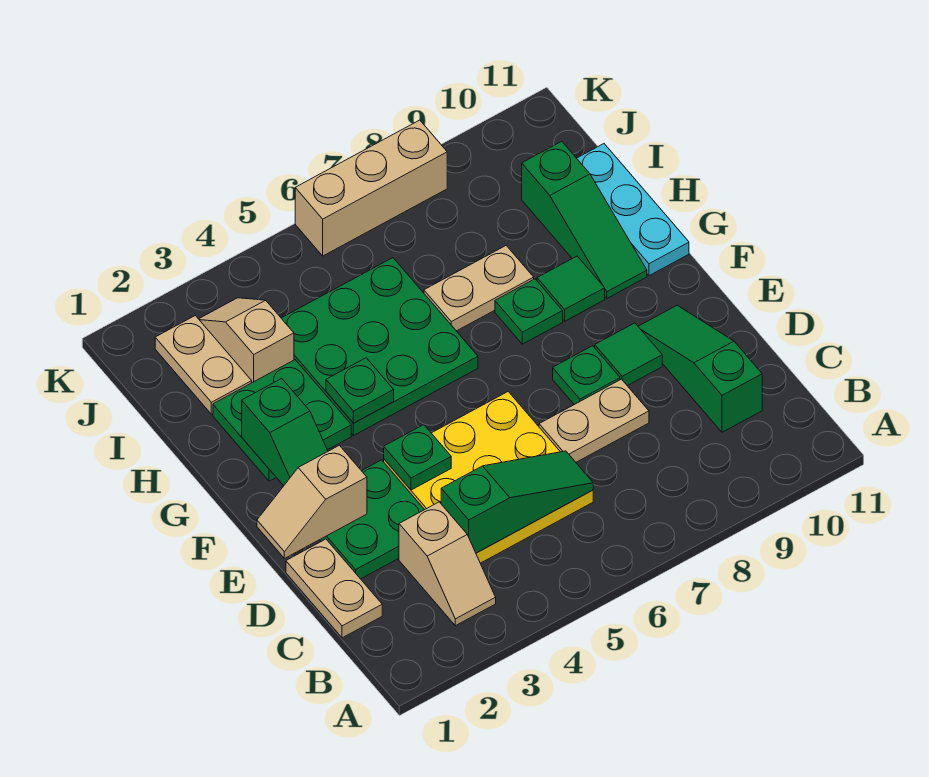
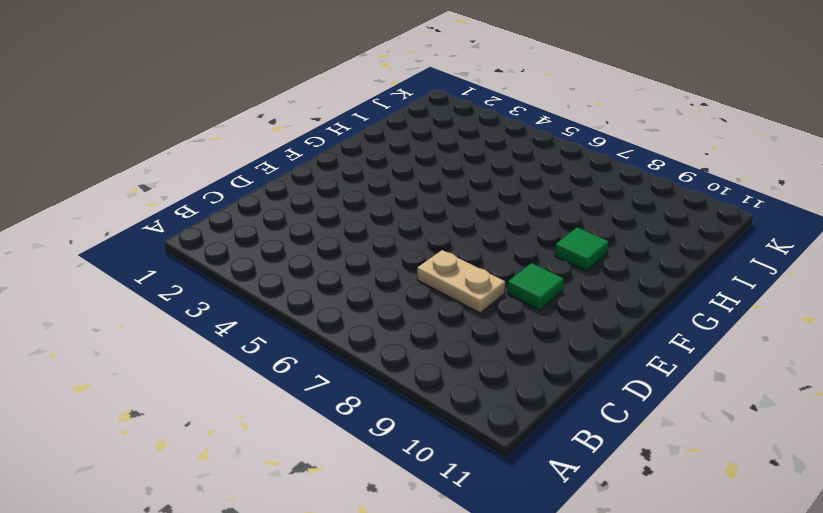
none -> tan 1x2 slope [399,502,496,626]
none -> tan 1x2 plate [286,539,382,638]
none -> yellow 3x3 plate [384,392,593,563]

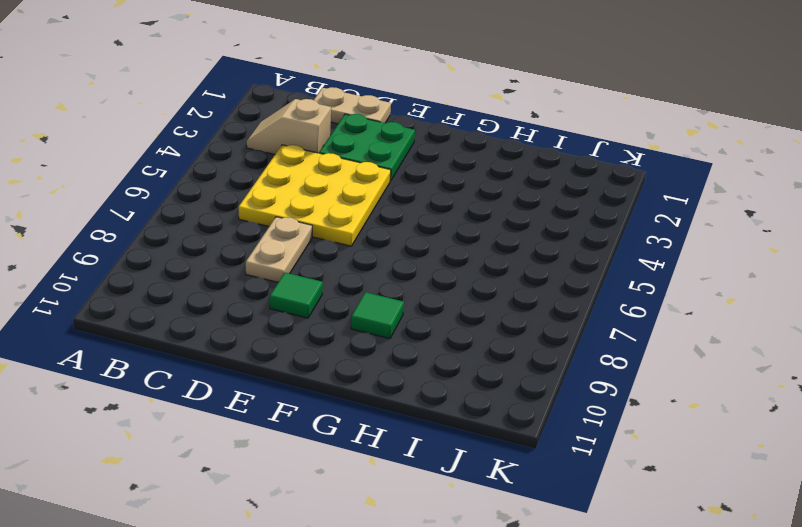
none -> green 1x3 slope [638,305,762,432]
none -> green 1x1 plate [553,346,620,405]
none -> green 2x2 plate [213,360,351,481]

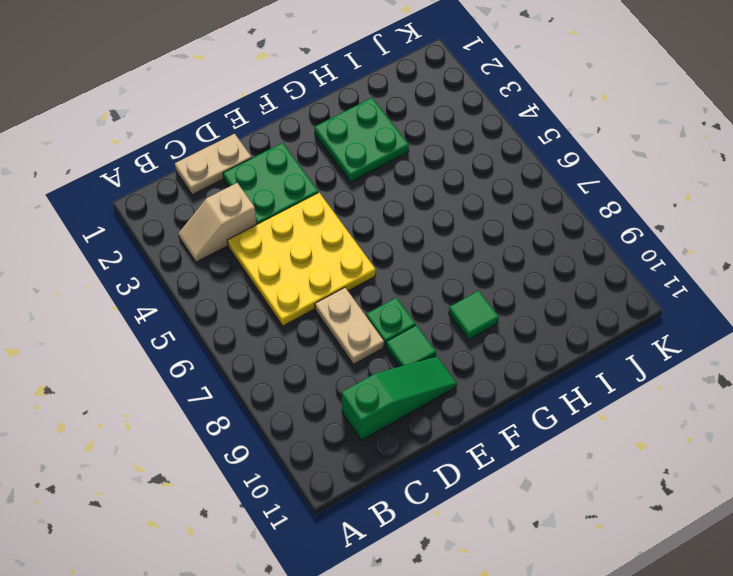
none -> green 3x3 plate [281,258,478,436]
none -> green 1x1 plate [495,279,563,344]
none -> green 1x3 slope [522,141,647,298]

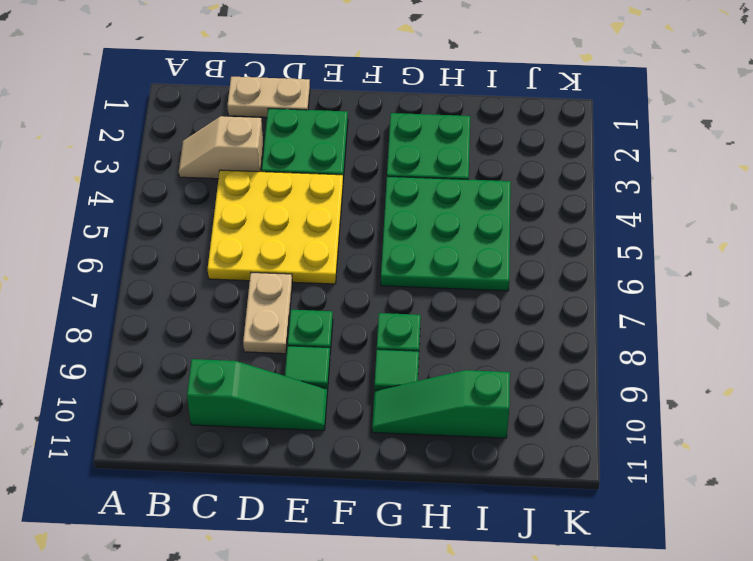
none -> cyan 1x3 plate [577,144,689,276]
none -> tan 1x2 plate [424,246,534,331]
none -> tan 1x2 plate [155,316,252,414]

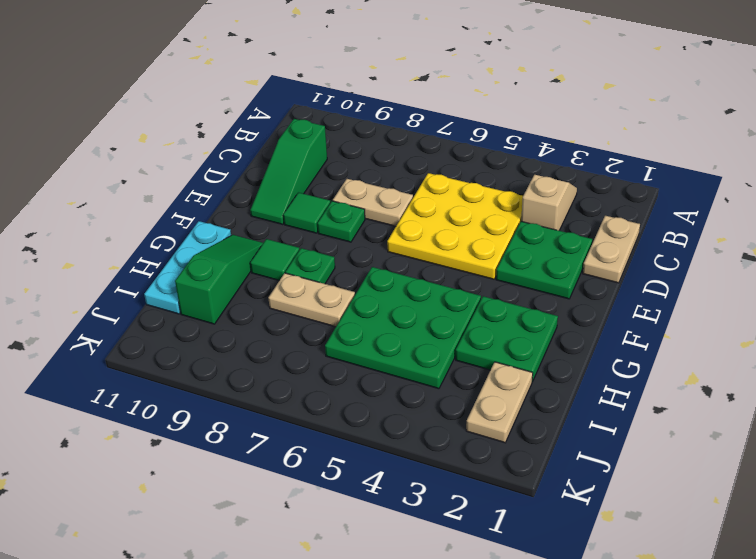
none -> tan 1x2 slope [199,298,294,383]
none -> tan 1x3 brick [295,120,447,256]
none -> green 1x3 slope [441,451,593,553]

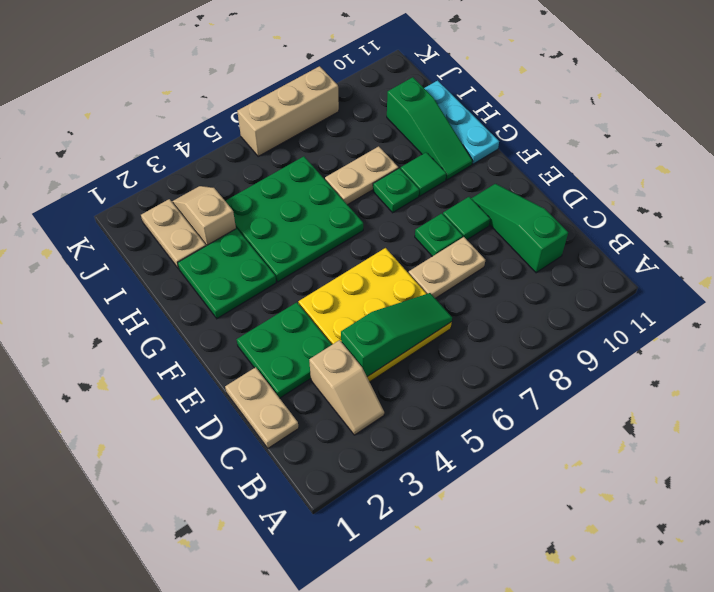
none -> tan 1x2 slope [257,445,367,559]
none -> green 1x1 plate [384,425,451,490]
none -> green 1x2 slope [242,379,328,486]

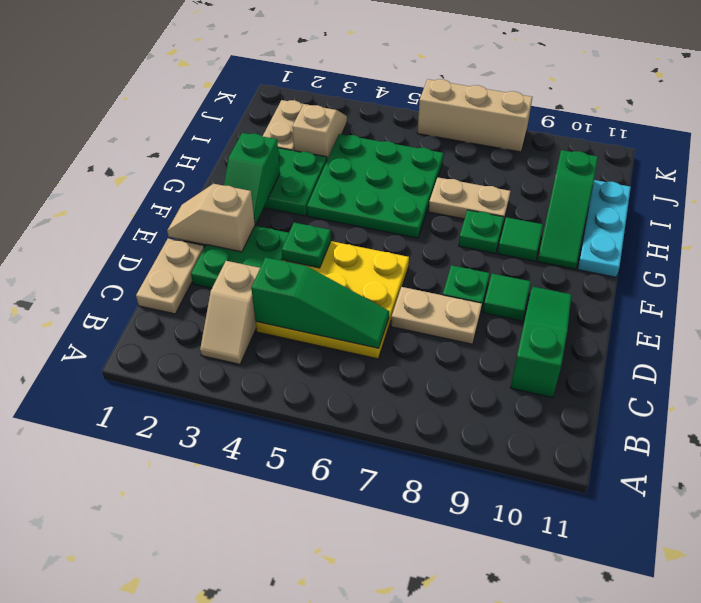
none -> green 1x1 plate [326,358,394,423]

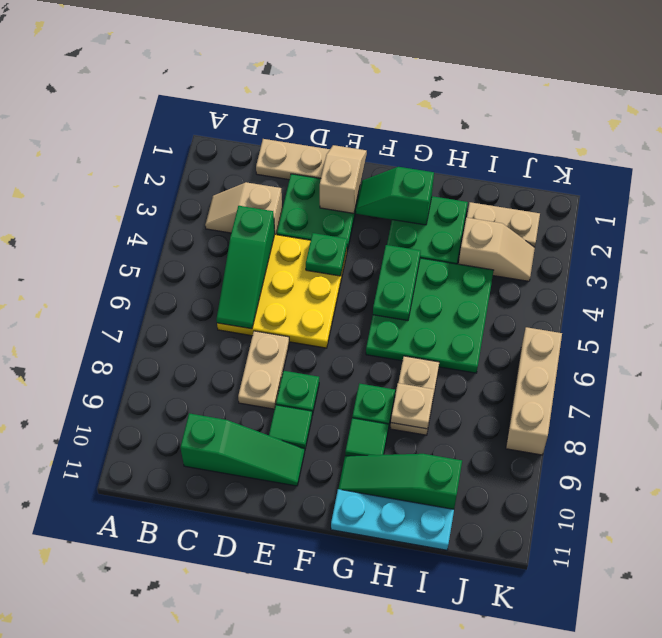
green 1x2 plate [373,245,421,321] -> green 1x1 plate [326,358,394,423]
tan 1x1 plate [391,383,434,429] -> none

